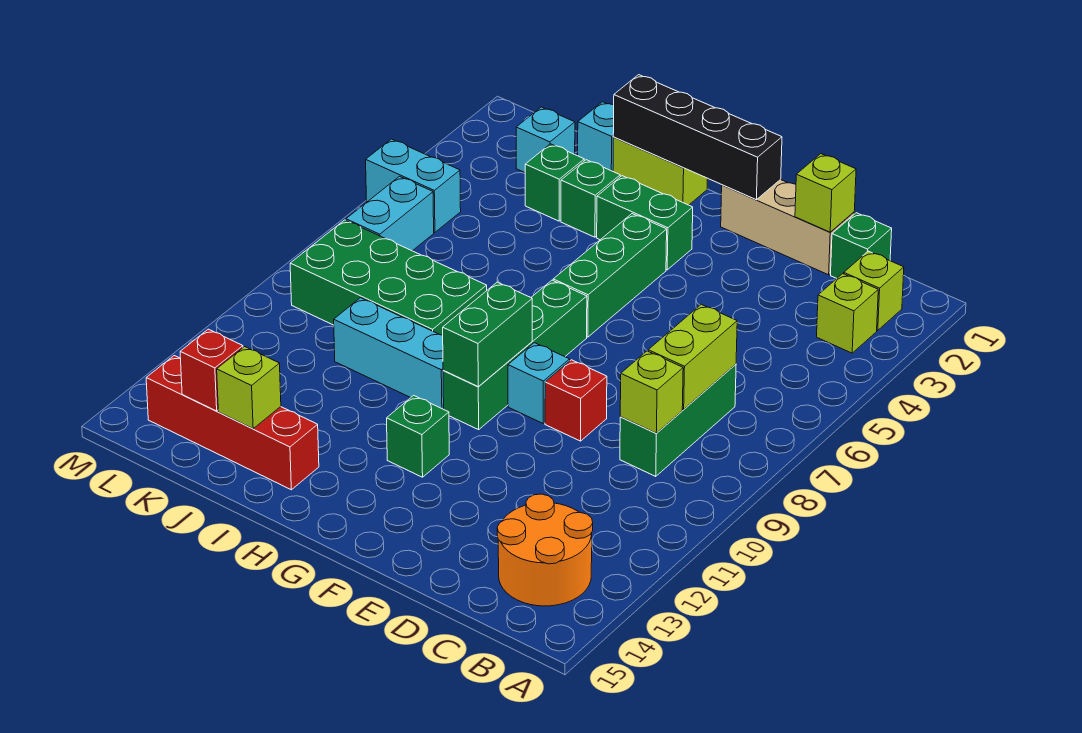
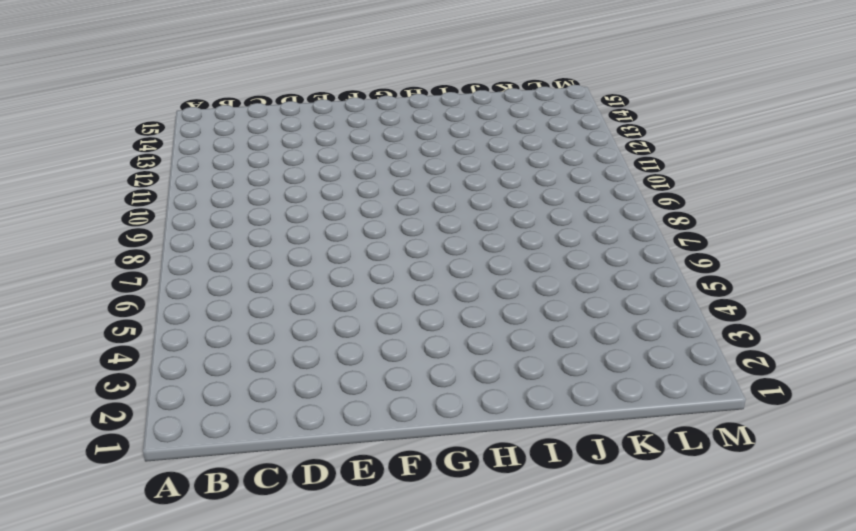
none -> lime 1x1 brick [844,251,904,330]
none -> lime 1x1 brick [817,274,878,353]
none -> orange 2x2 round brick [497,494,593,606]

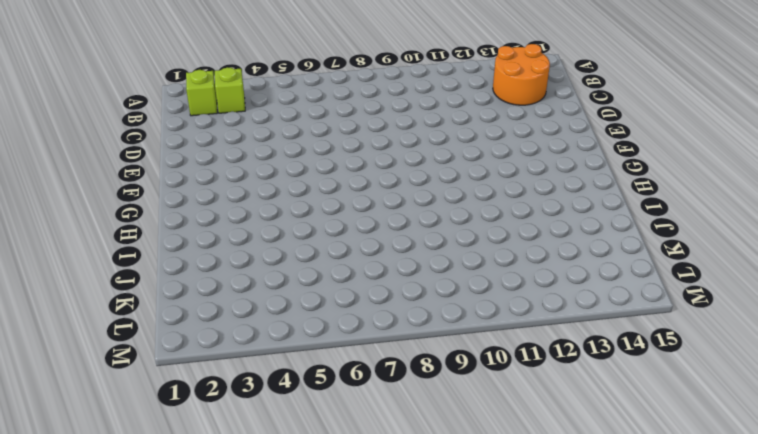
none -> green 1x1 brick [831,213,892,279]
none -> green 1x3 brick [620,364,736,476]
none -> tan 1x3 brick [721,180,854,275]

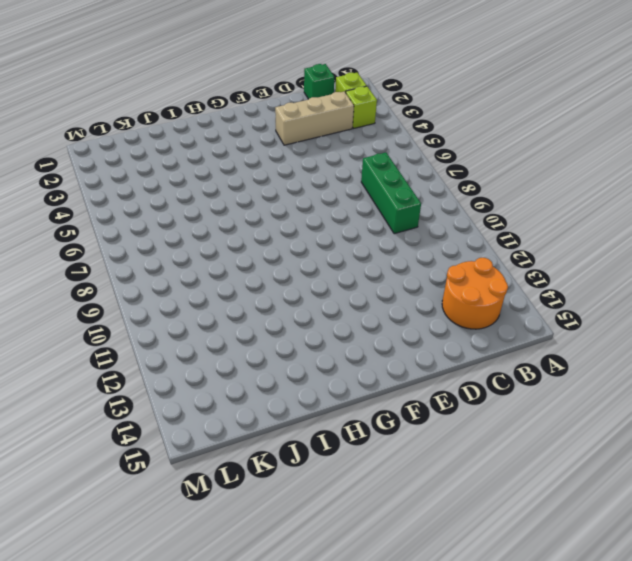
tan 1x3 brick [275,92,354,145] -> tan 1x3 brick moved to [721,180,854,275]
none -> red 1x1 brick [545,360,607,441]
none -> cyan 1x1 brick [508,343,570,423]
none -> green 1x2 brick [597,176,693,270]

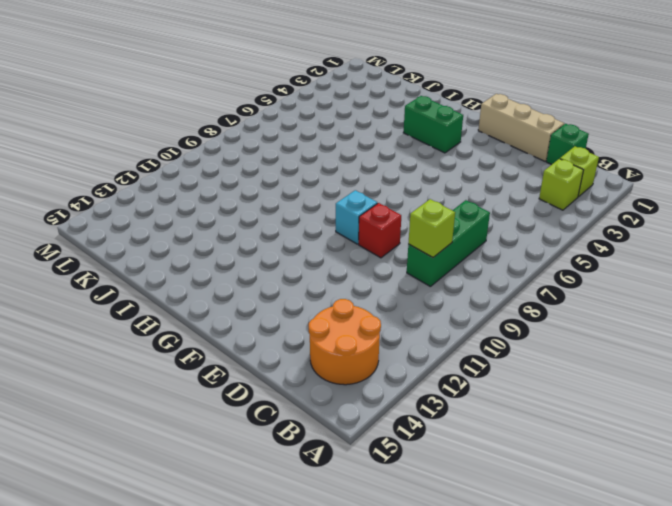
none -> green 1x3 brick [553,214,667,337]
none -> green 1x4 brick [443,280,587,430]
none -> green 1x1 brick [387,395,449,477]

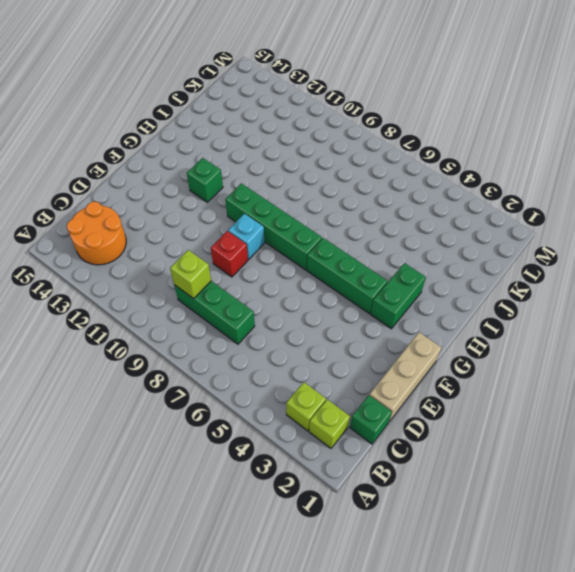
none -> lime 1x2 brick [613,137,707,205]
none -> cyan 1x3 brick [334,298,444,409]
none -> green 1x1 brick [561,160,620,237]

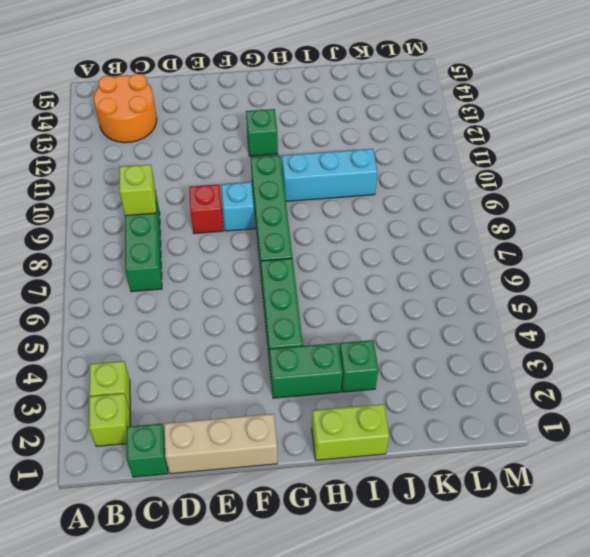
none -> green 2x4 brick [290,220,487,335]
none -> red 1x4 brick [146,356,319,490]
none -> cyan 1x1 brick [578,102,614,171]

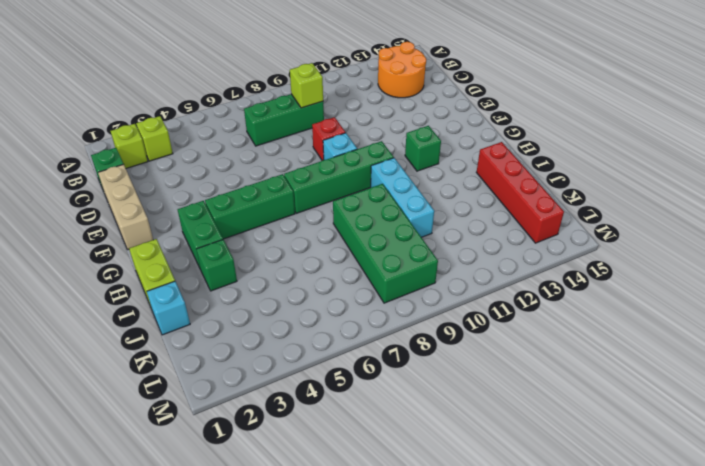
none -> green 1x1 brick [525,144,584,221]
none -> cyan 1x1 brick [516,107,575,173]
none -> cyan 1x2 brick [366,139,461,232]

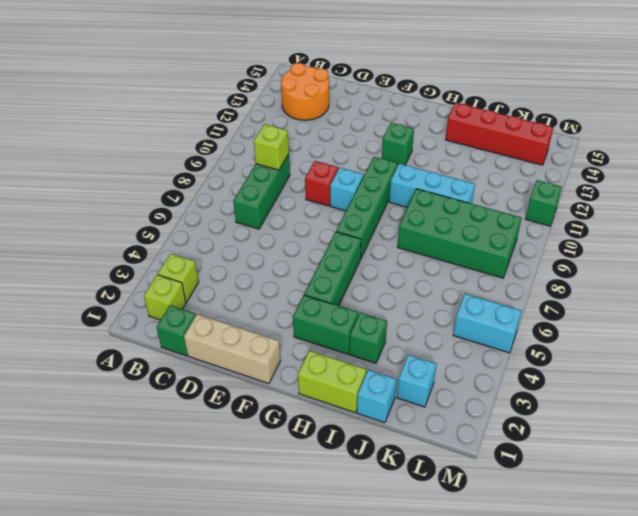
green 1x1 brick [525,180,562,226] -> green 1x1 brick moved to [525,144,584,221]
none -> cyan 1x2 brick [346,176,434,251]
none -> lime 1x2 brick [648,304,737,409]
none -> lime 1x1 brick [795,154,856,232]

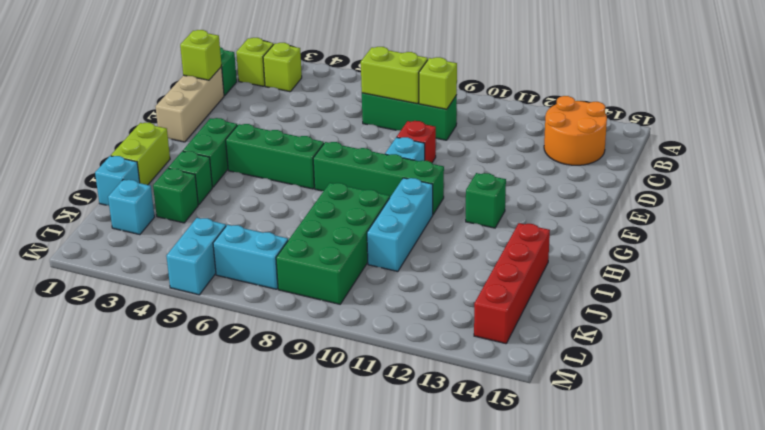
none -> black 1x4 brick [613,75,782,200]
none -> green 1x2 brick [443,282,532,387]
none -> lime 1x1 brick [217,347,281,429]

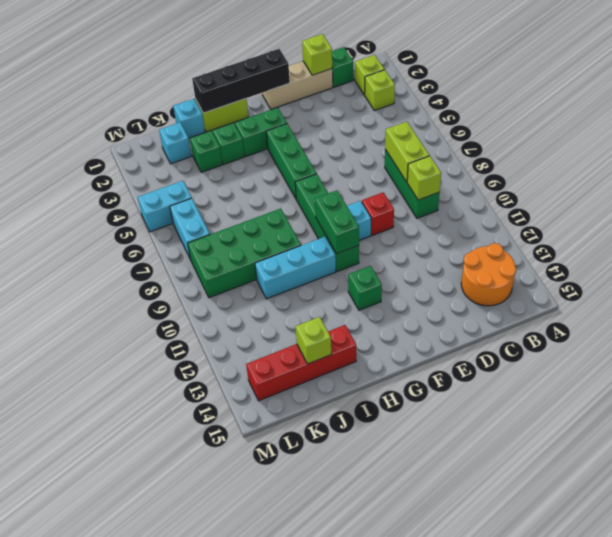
none -> red 1x1 brick [180,329,243,411]

